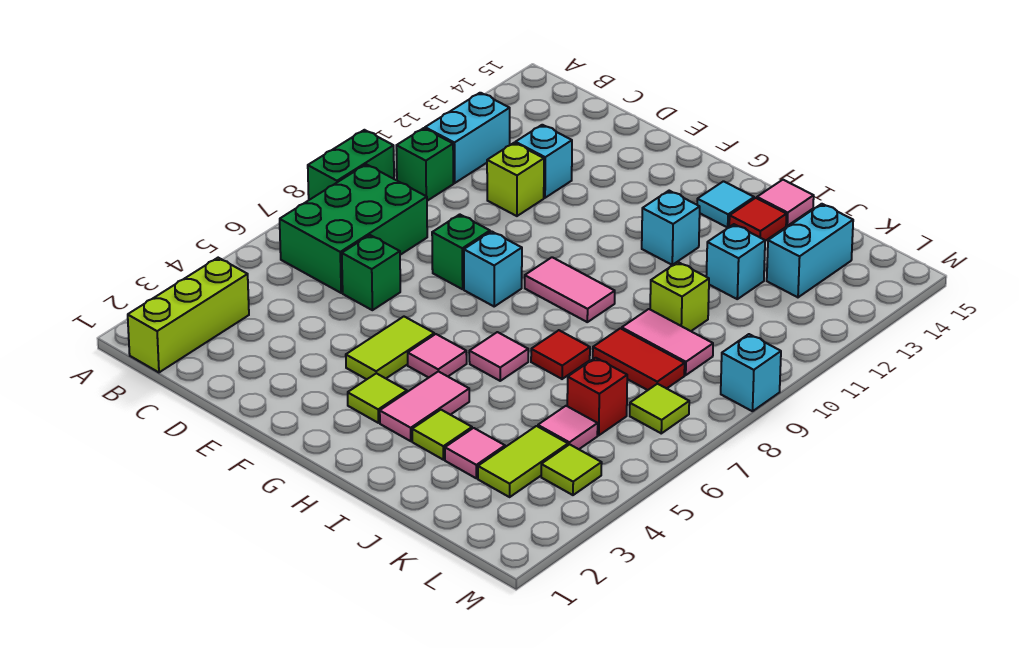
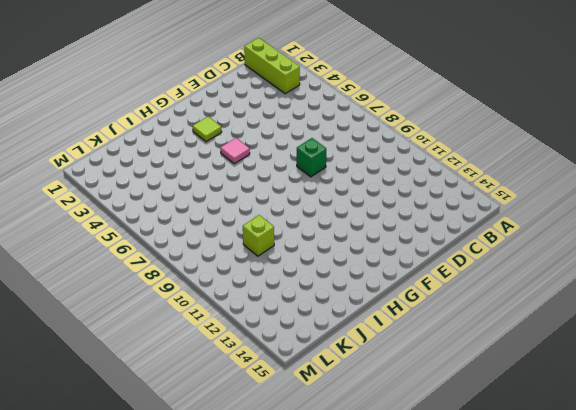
none -> green 1x2 brick [308,130,394,200]
none -> green 2x3 brick [280,164,427,293]
none -> green 1x1 brick [396,128,453,201]
none -> cyan 1x2 brick [425,93,510,183]

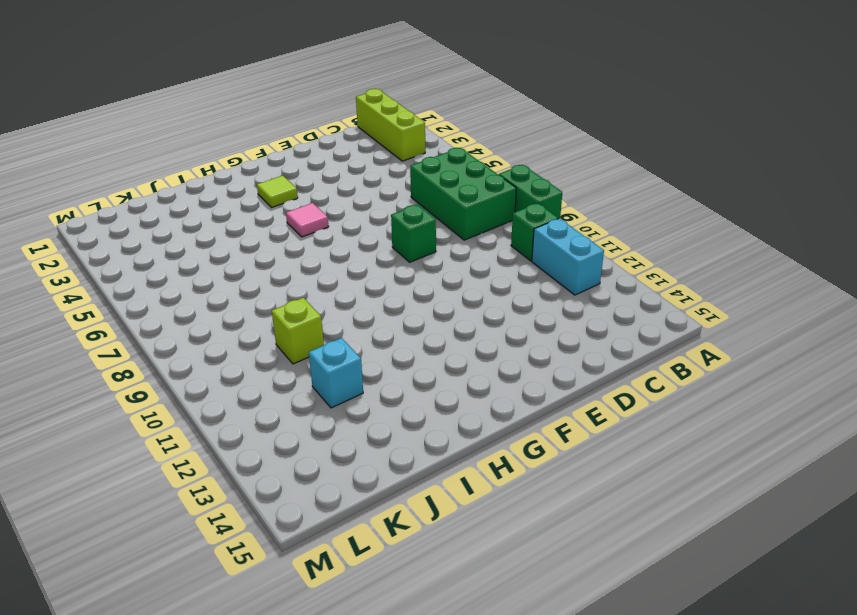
none -> green 1x1 brick [342,235,400,310]
none -> lime 1x1 brick [487,143,544,216]
none -> cyan 1x1 brick [515,125,572,198]
none -> lime 1x2 tile [346,317,434,379]

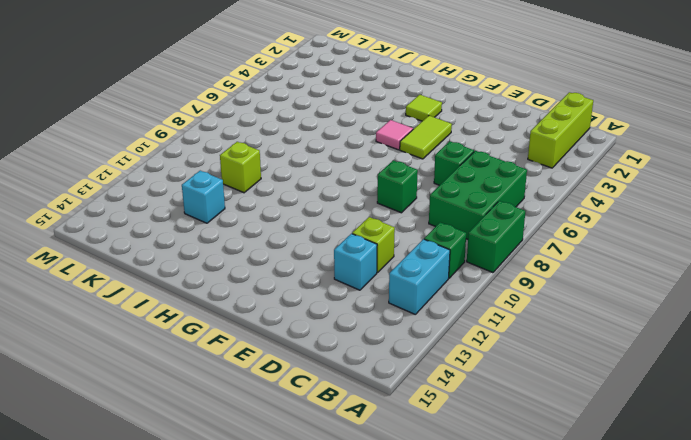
none -> cyan 1x1 brick [464,231,522,306]
none -> pink 1x2 tile [525,257,615,322]
none -> pink 1x2 tile [380,371,469,441]
none -> pink 1x1 tile [469,332,528,381]

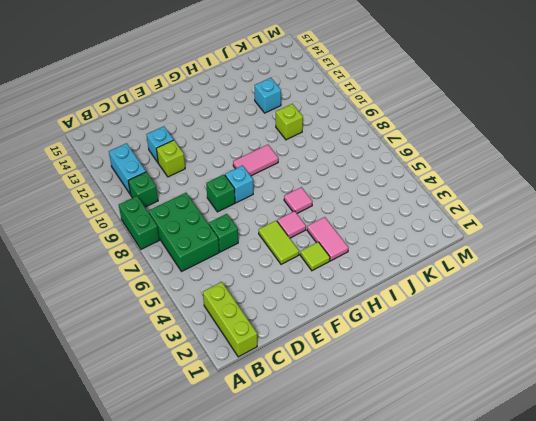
none -> cyan 1x1 brick [642,191,700,265]
none -> cyan 1x1 tile [697,181,754,227]
none -> lime 1x1 tile [412,410,472,460]
none -> red 1x1 tile [531,330,590,379]

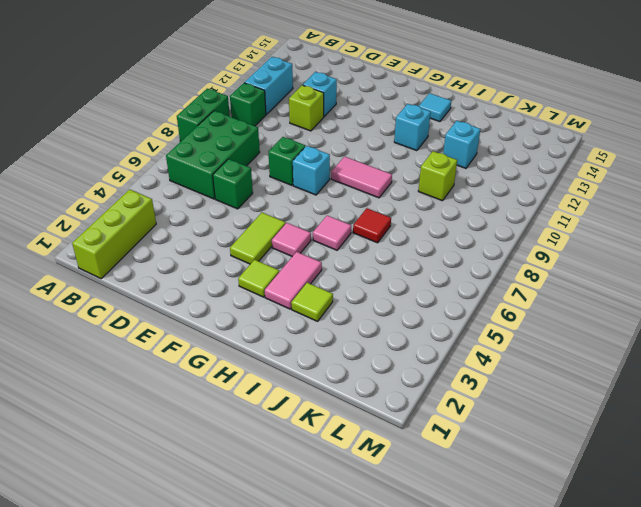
none -> red 1x1 tile [729,198,787,241]
none -> pink 1x1 tile [757,180,814,226]
none -> pink 1x1 tile [445,428,505,478]
none -> red 1x2 tile [593,328,685,390]

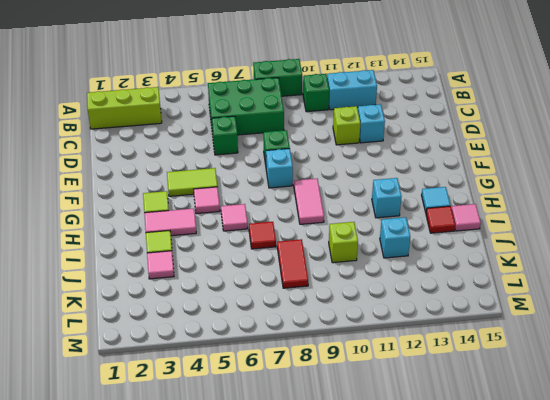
none -> pink 1x2 tile [622,309,713,375]
none -> lime 1x2 tile [478,426,568,497]
none -> pink 1x1 tile [538,406,598,449]
none -> red 1x1 brick [567,358,627,435]

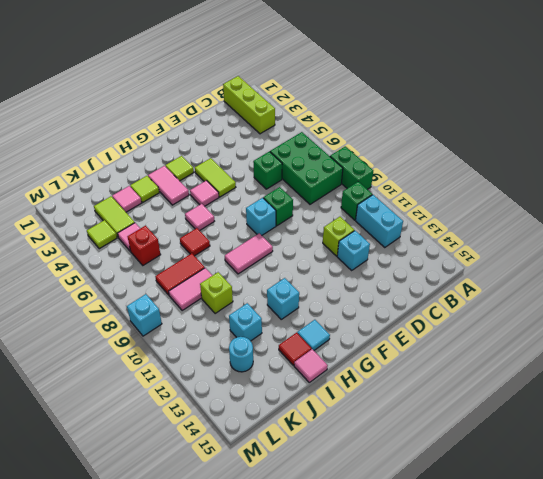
cyan 1x1 round brick [229,337,253,372] -> cyan 1x2 brick [767,204,853,297]
none -> lime 1x1 tile [630,384,689,433]

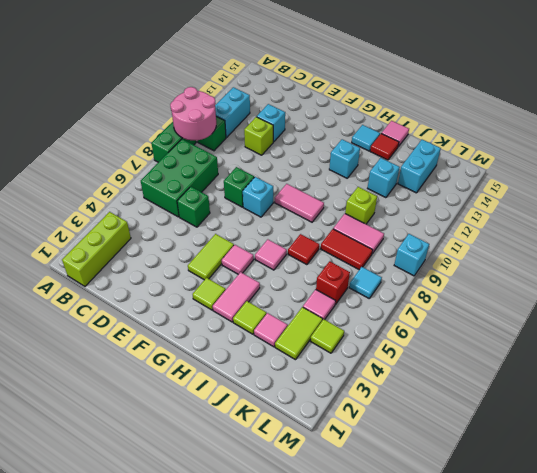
pink 2x2 round brick [170,87,216,140] -> none
cyan 1x1 tile [349,267,382,298] -> lime 1x1 tile [630,384,689,433]

